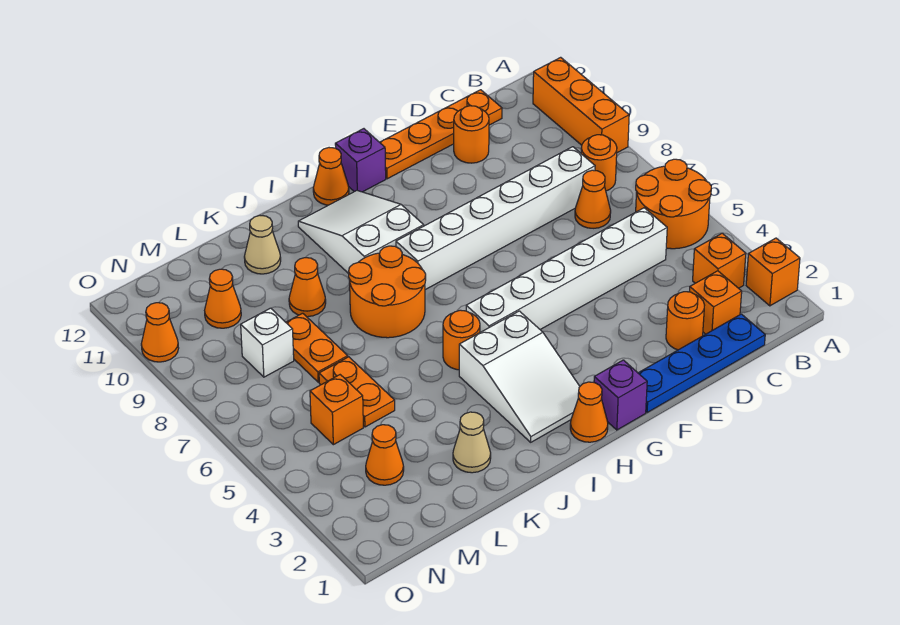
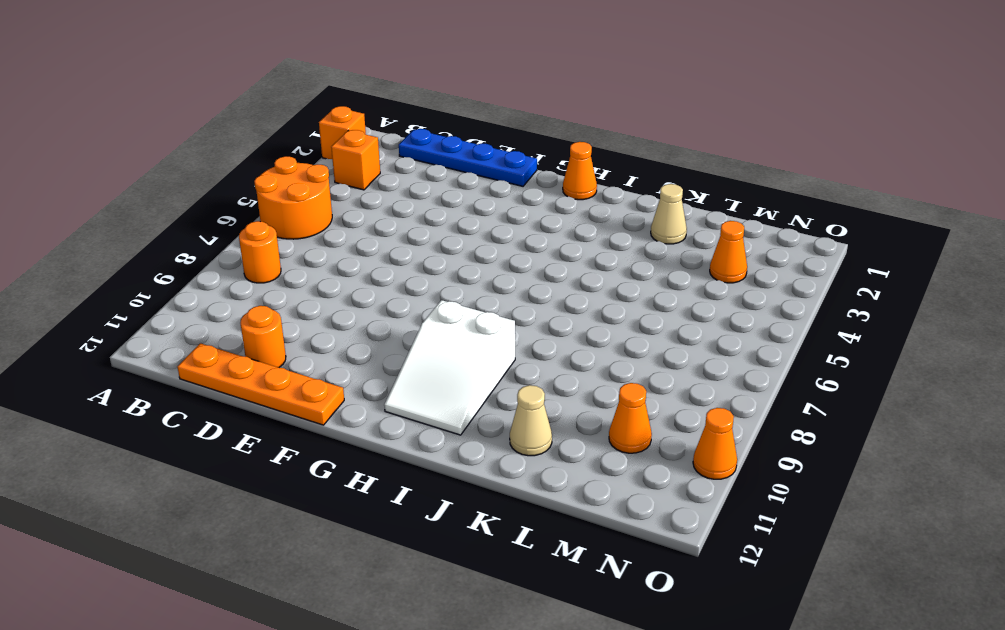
none -> orange 1x3 brick [533,57,629,153]
none -> orange 1x1 brick [689,271,742,334]
none -> white 1x6 brick [466,208,667,332]
none -> orange 1x1 cone [575,170,611,228]

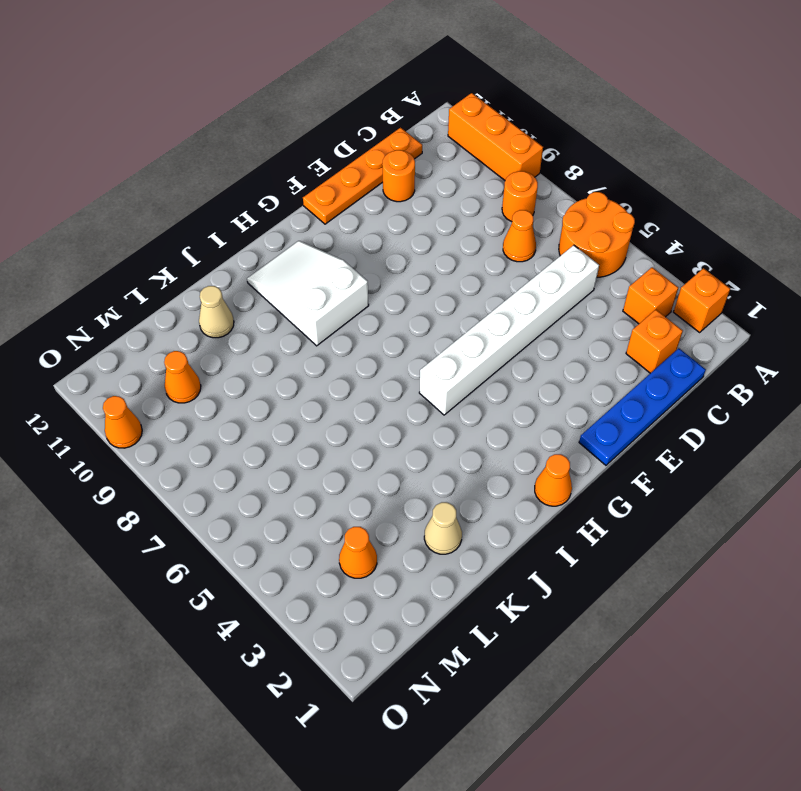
none -> white 1x6 brick [396,147,595,290]
none -> orange 1x1 round brick [666,292,704,350]
none -> purple 1x1 brick [594,360,647,430]
none -> purple 1x1 brick [335,129,386,192]

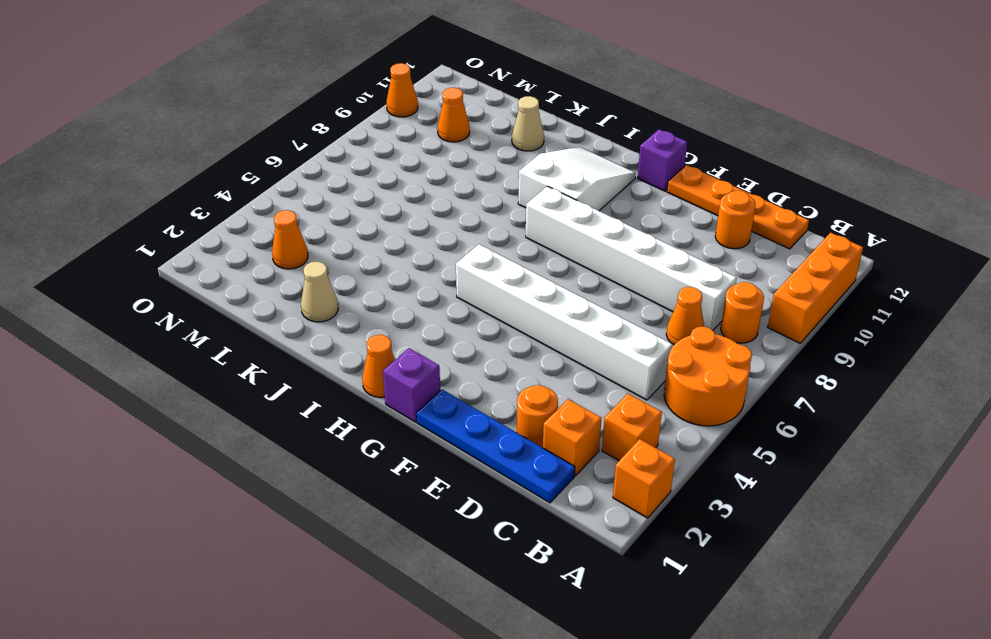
none -> white 2x3 slope [459,311,580,442]
none -> orange 1x1 cone [313,148,349,205]
none -> orange 1x1 round brick [443,310,480,370]
none -> orange 2x2 round brick [349,246,426,338]

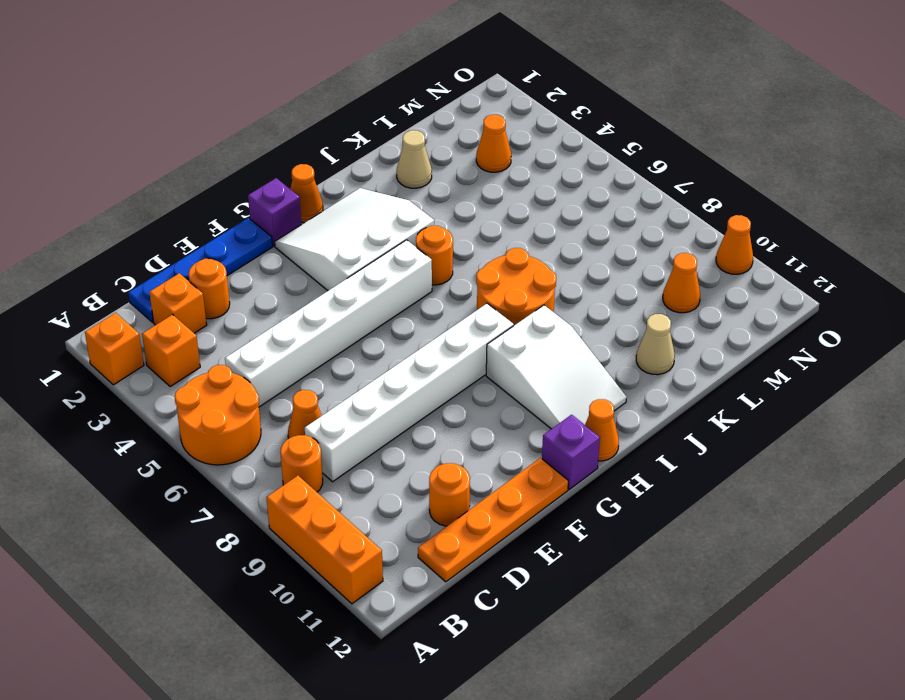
white 3x3 slope [275,188,434,291] -> white 2x3 slope [459,311,580,442]
none -> orange 1x1 cone [289,258,326,317]
none -> orange 1x2 plate [319,357,395,427]
none -> orange 1x2 plate [286,313,348,382]
none -> orange 1x1 brick [310,375,363,445]

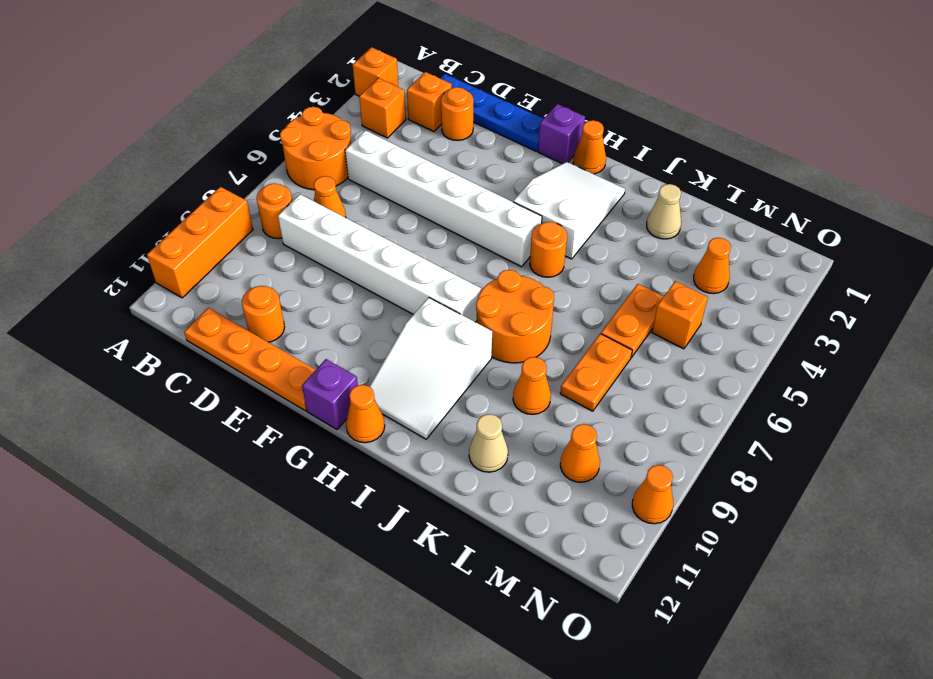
none -> white 1x1 brick [241,308,294,377]

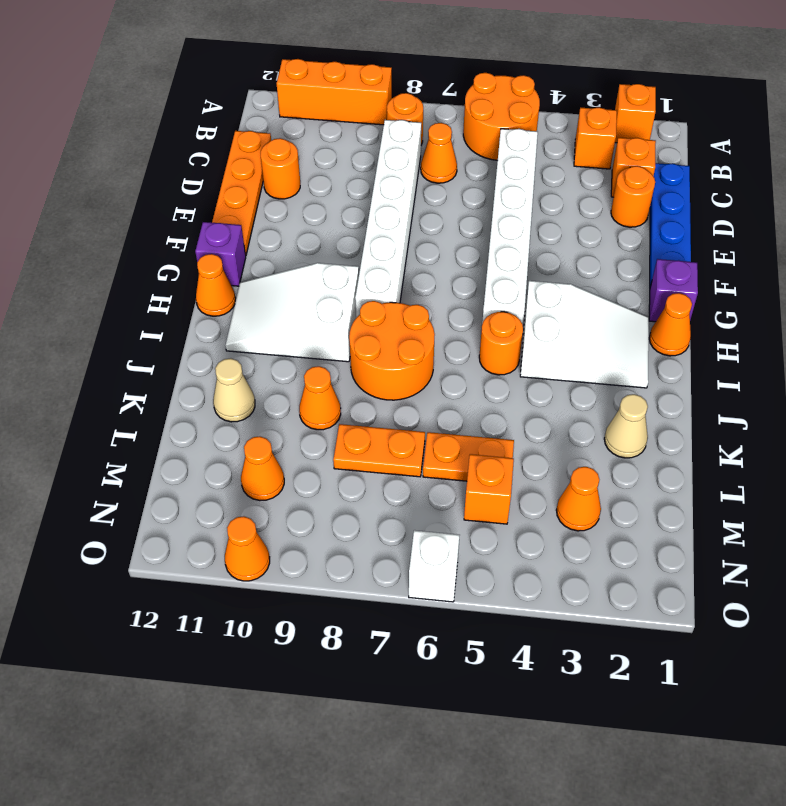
white 1x1 brick [409,530,460,602] -> white 1x1 brick moved to [241,308,294,377]

